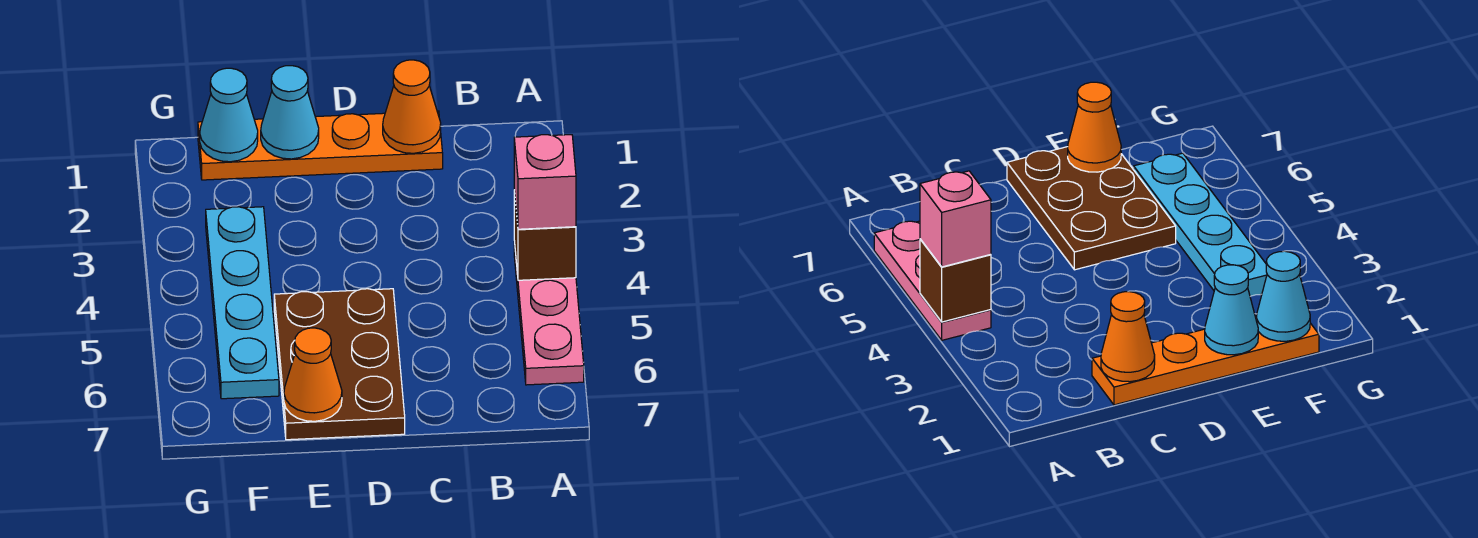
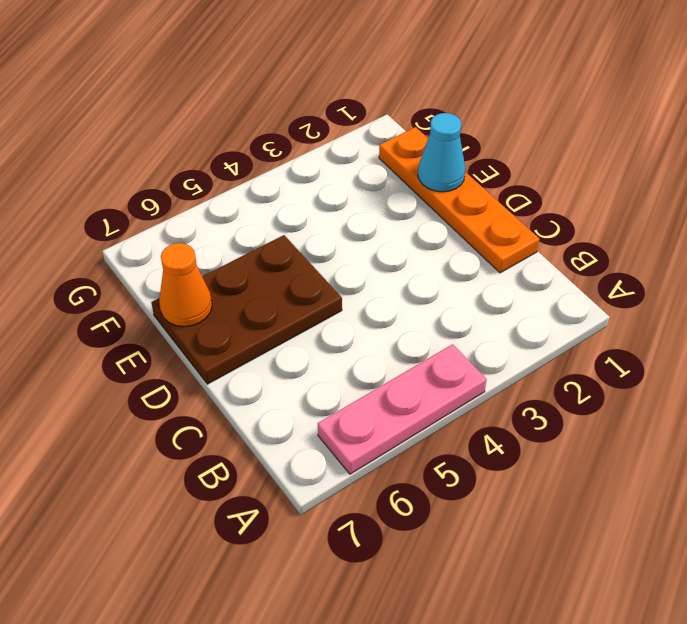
none -> cyan 1x4 plate [206,207,279,399]
none -> brown 1x1 brick [514,191,576,280]

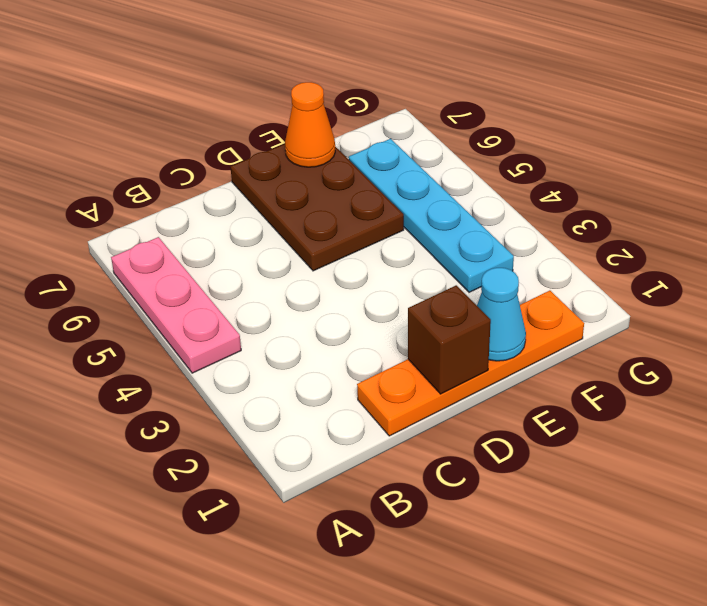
brown 1x1 brick [408,285,491,394] -> brown 1x1 brick moved to [514,191,576,280]
none -> orange 1x1 cone [383,60,441,153]
none -> cyan 1x1 cone [200,68,258,162]

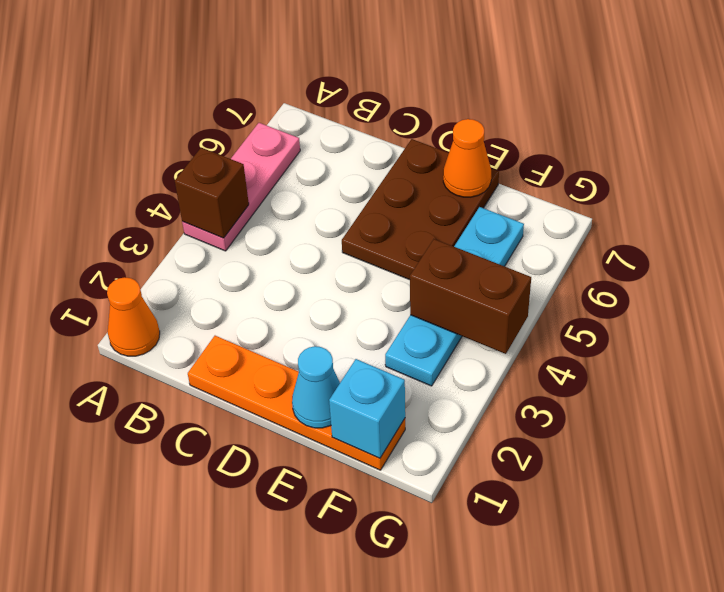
orange 1x1 cone [107,277,160,356] -> orange 1x1 cone moved to [383,60,441,153]
cyan 1x1 brick [329,359,405,458] -> cyan 1x1 cone [200,68,258,162]
brown 1x2 brick [410,239,531,354] -> none
none -> pink 1x1 brick [514,135,576,229]

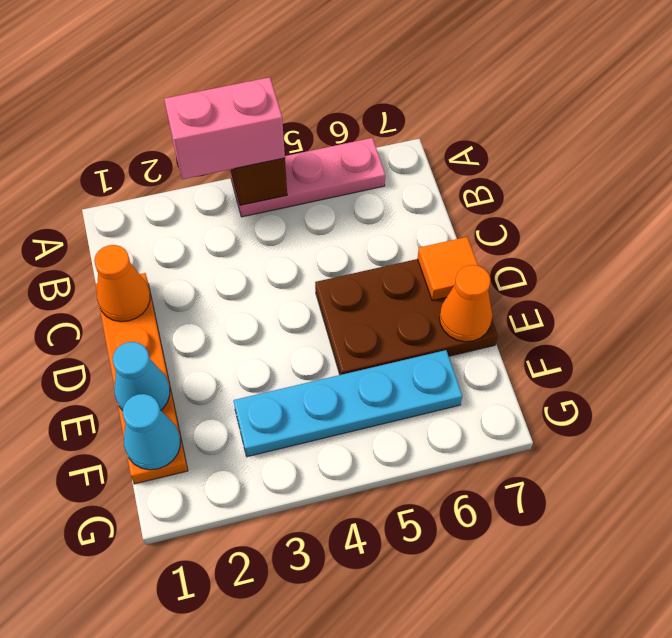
pink 1x2 brick [164,77,285,179] -> pink 1x1 brick [514,135,576,229]
orange 1x1 tile [418,237,478,301] -> none

